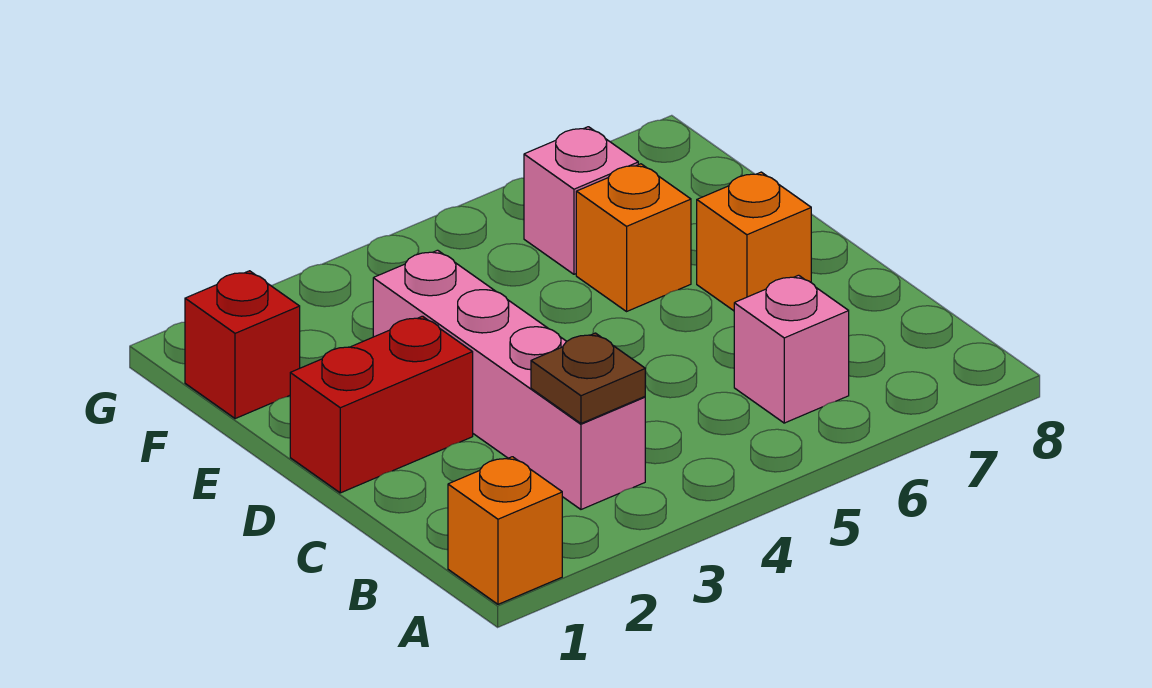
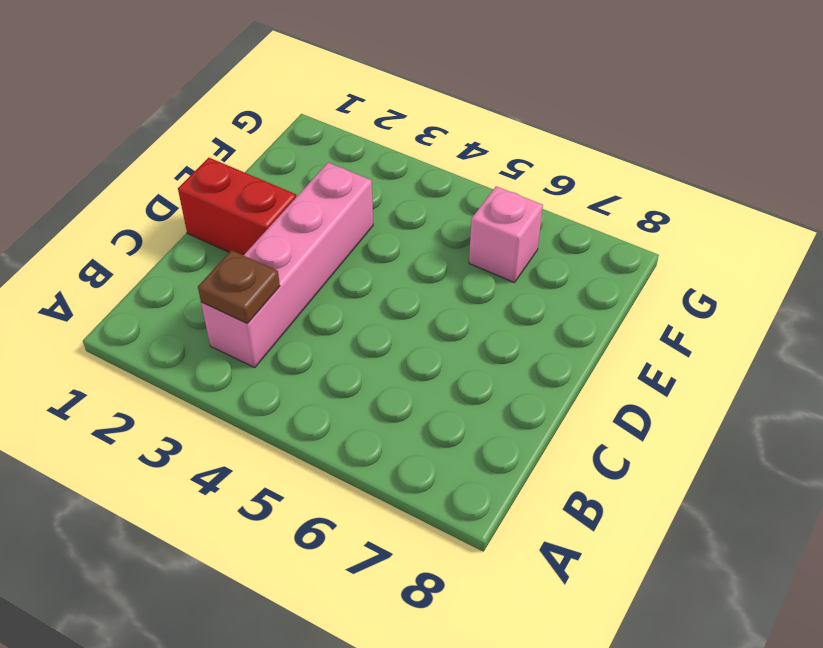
none -> orange 1x1 brick [448,457,562,604]
none -> pink 1x1 brick [734,275,849,423]

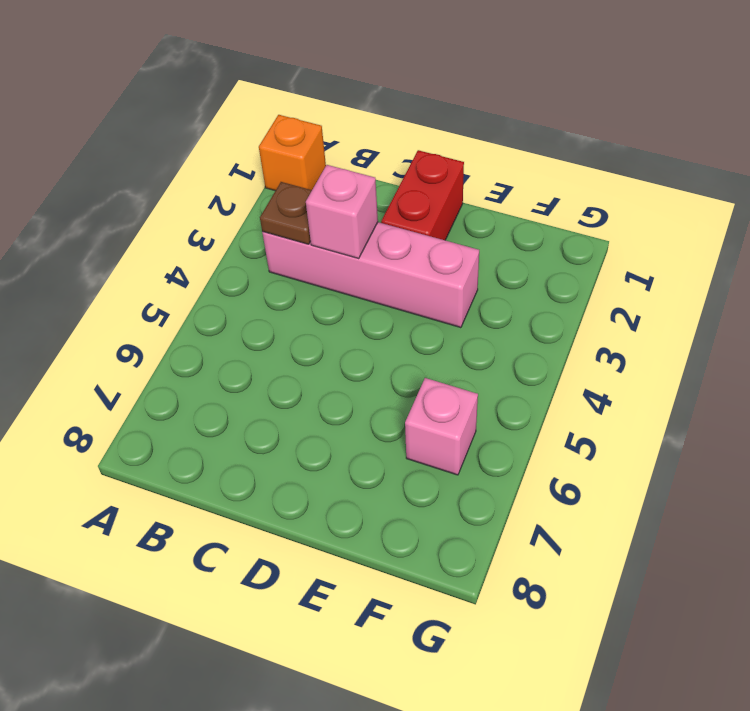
pink 1x1 brick [306,165,378,258] -> pink 1x1 brick moved to [734,275,849,423]
none -> orange 1x1 brick [697,172,811,311]
none -> orange 1x1 brick [576,164,691,311]

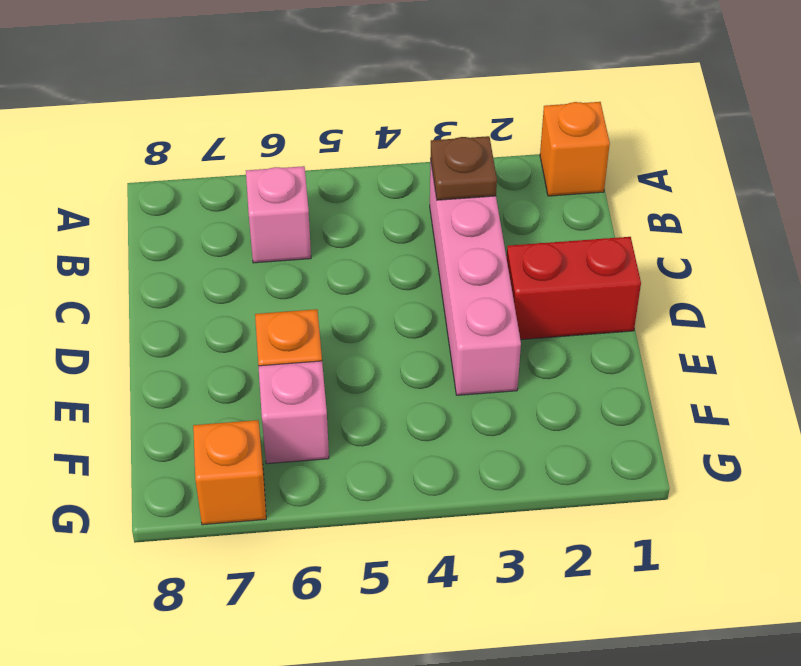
orange 1x1 brick [193,420,266,525] -> orange 1x1 brick moved to [697,172,811,311]
none -> red 1x1 brick [185,271,300,419]

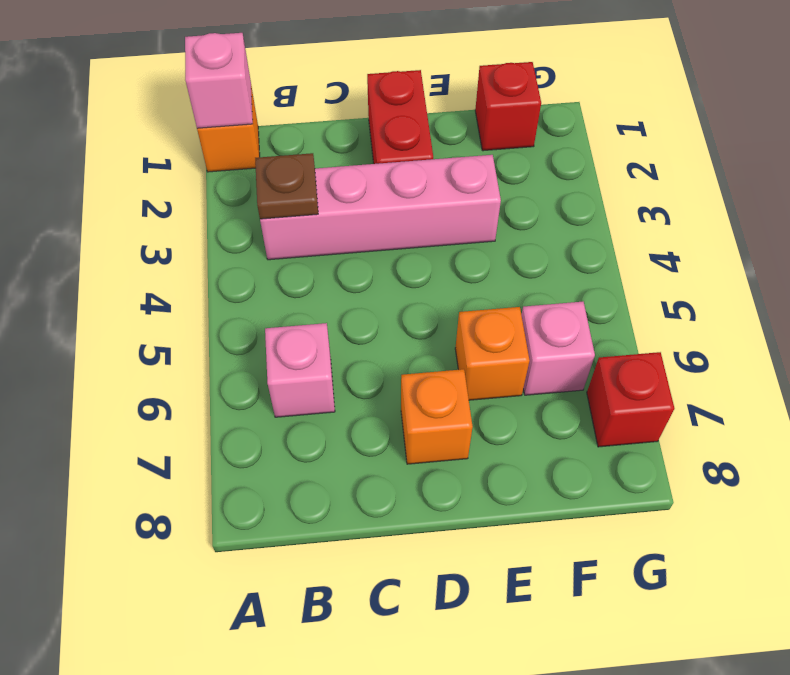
pink 1x1 brick [185,33,253,128] -> none
red 1x1 brick [587,352,674,447] -> none

